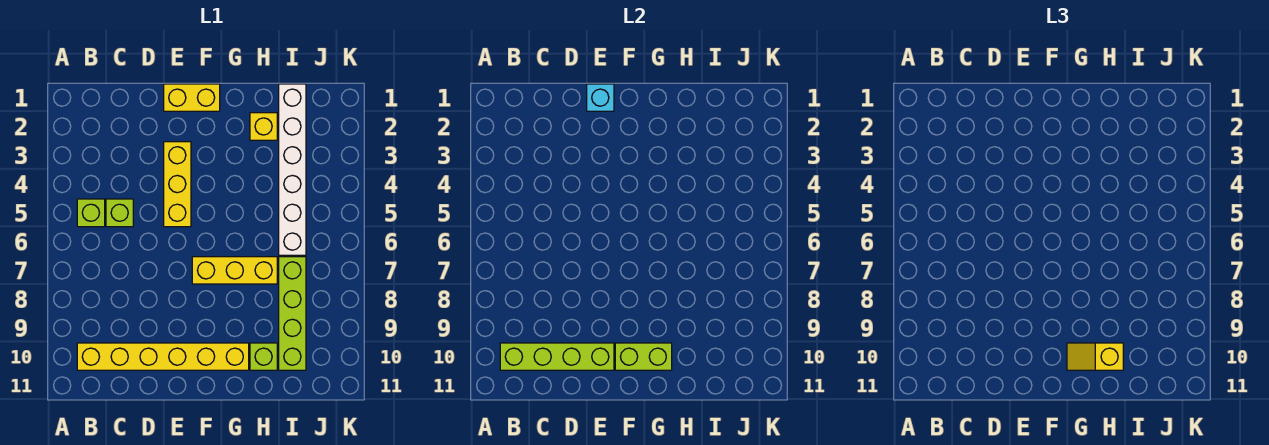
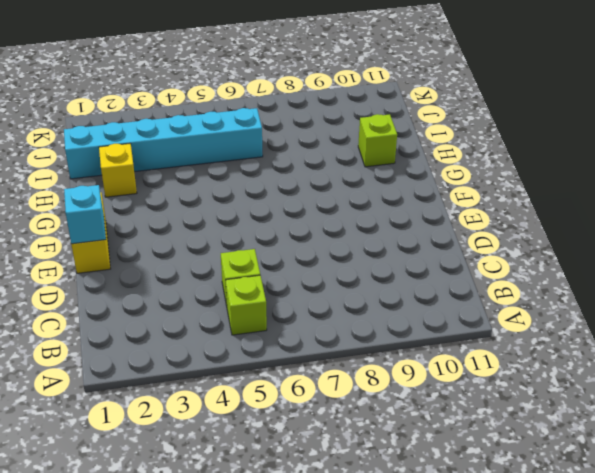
cyan 1x6 brick [64,108,263,179] -> white 1x6 brick [279,84,306,255]
none -> yellow 1x6 brick [77,343,249,370]
none -> yellow 1x3 brick [164,142,191,227]
none -> yellow 1x3 brick [192,257,277,284]

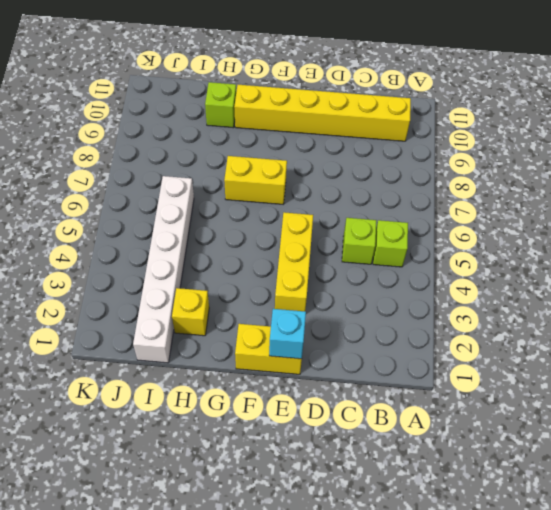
yellow 1x2 brick [224,156,287,204] -> yellow 1x3 brick [192,257,277,284]
none -> lime 1x4 brick [279,257,306,370]
none -> lime 1x4 brick [500,343,614,370]
none -> lime 1x2 brick [615,343,672,370]

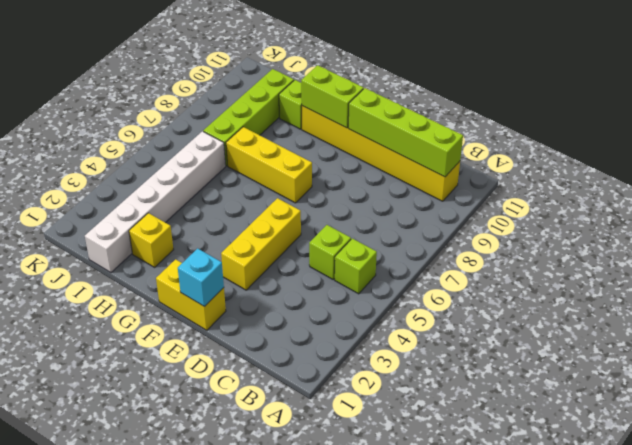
none -> yellow 1x2 slope [1067,343,1123,370]

